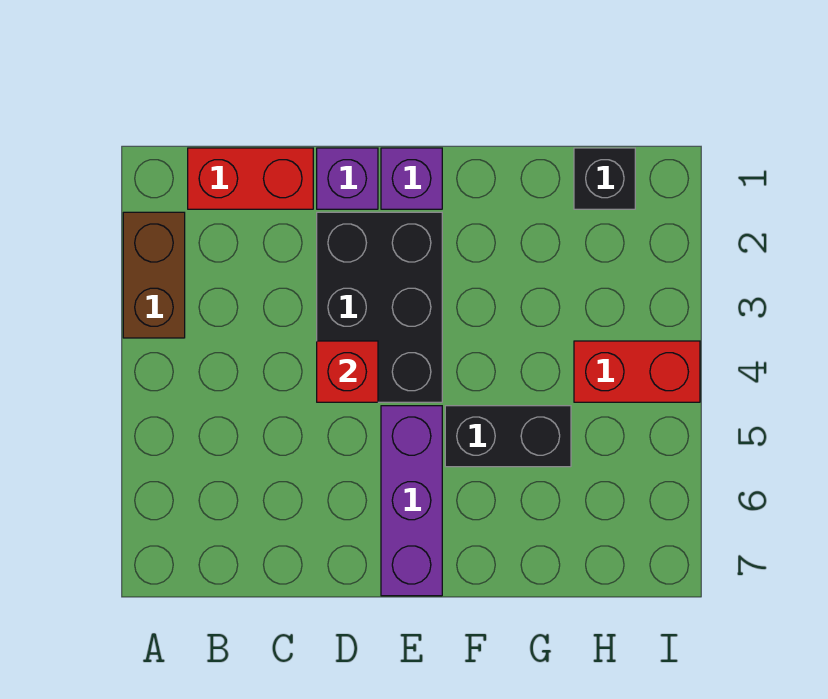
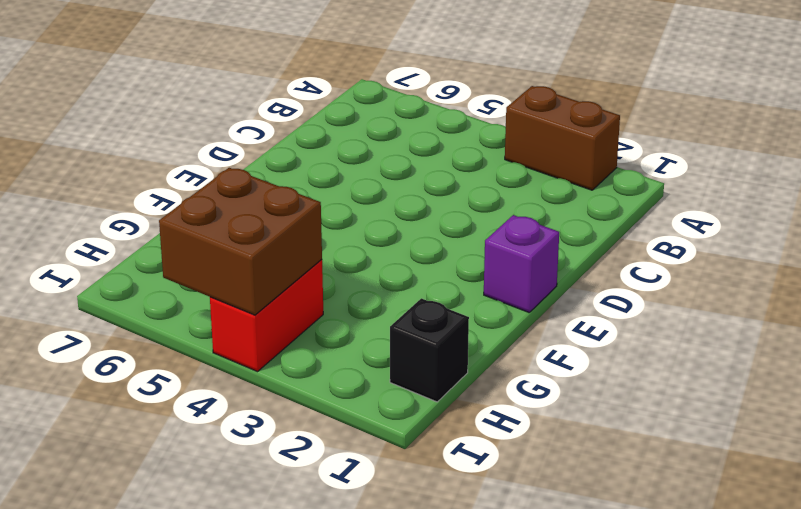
brown 2x2 brick [159,168,322,315] -> none
none -> red 1x2 brick [188,148,313,209]
none -> purple 1x1 brick [317,148,378,209]

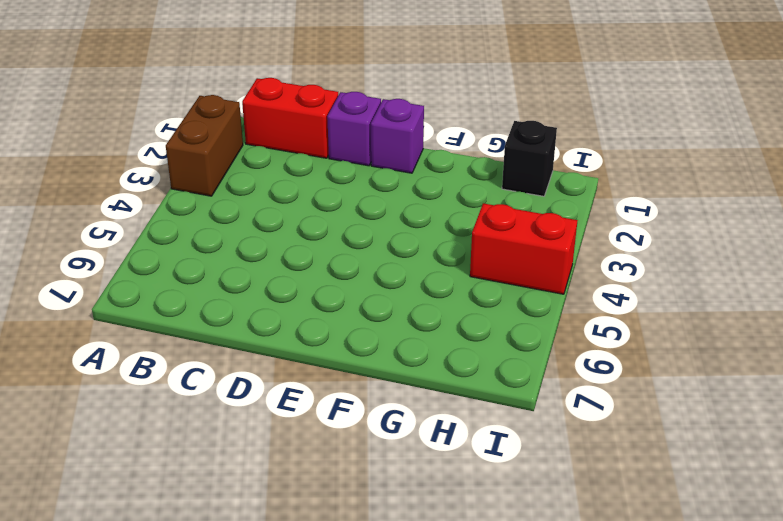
none -> black 2x3 brick [317,212,442,402]
none -> purple 1x3 brick [381,406,442,596]

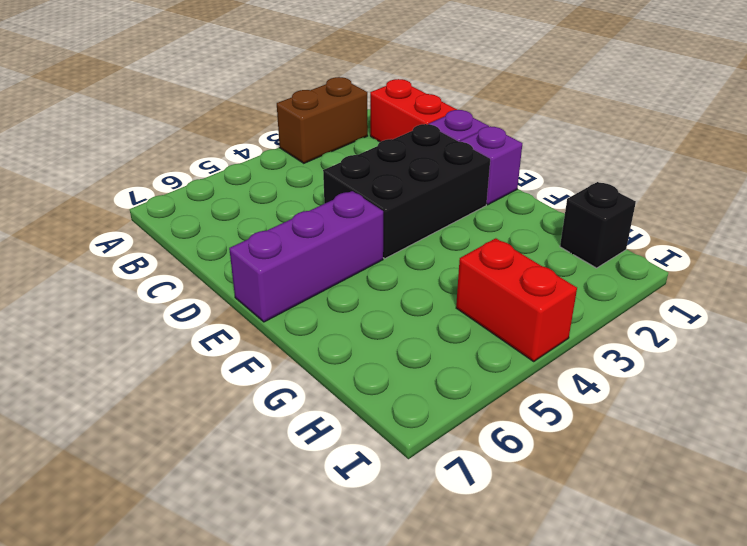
none -> black 1x2 brick [445,406,571,467]
none -> red 1x1 brick [317,341,378,402]

